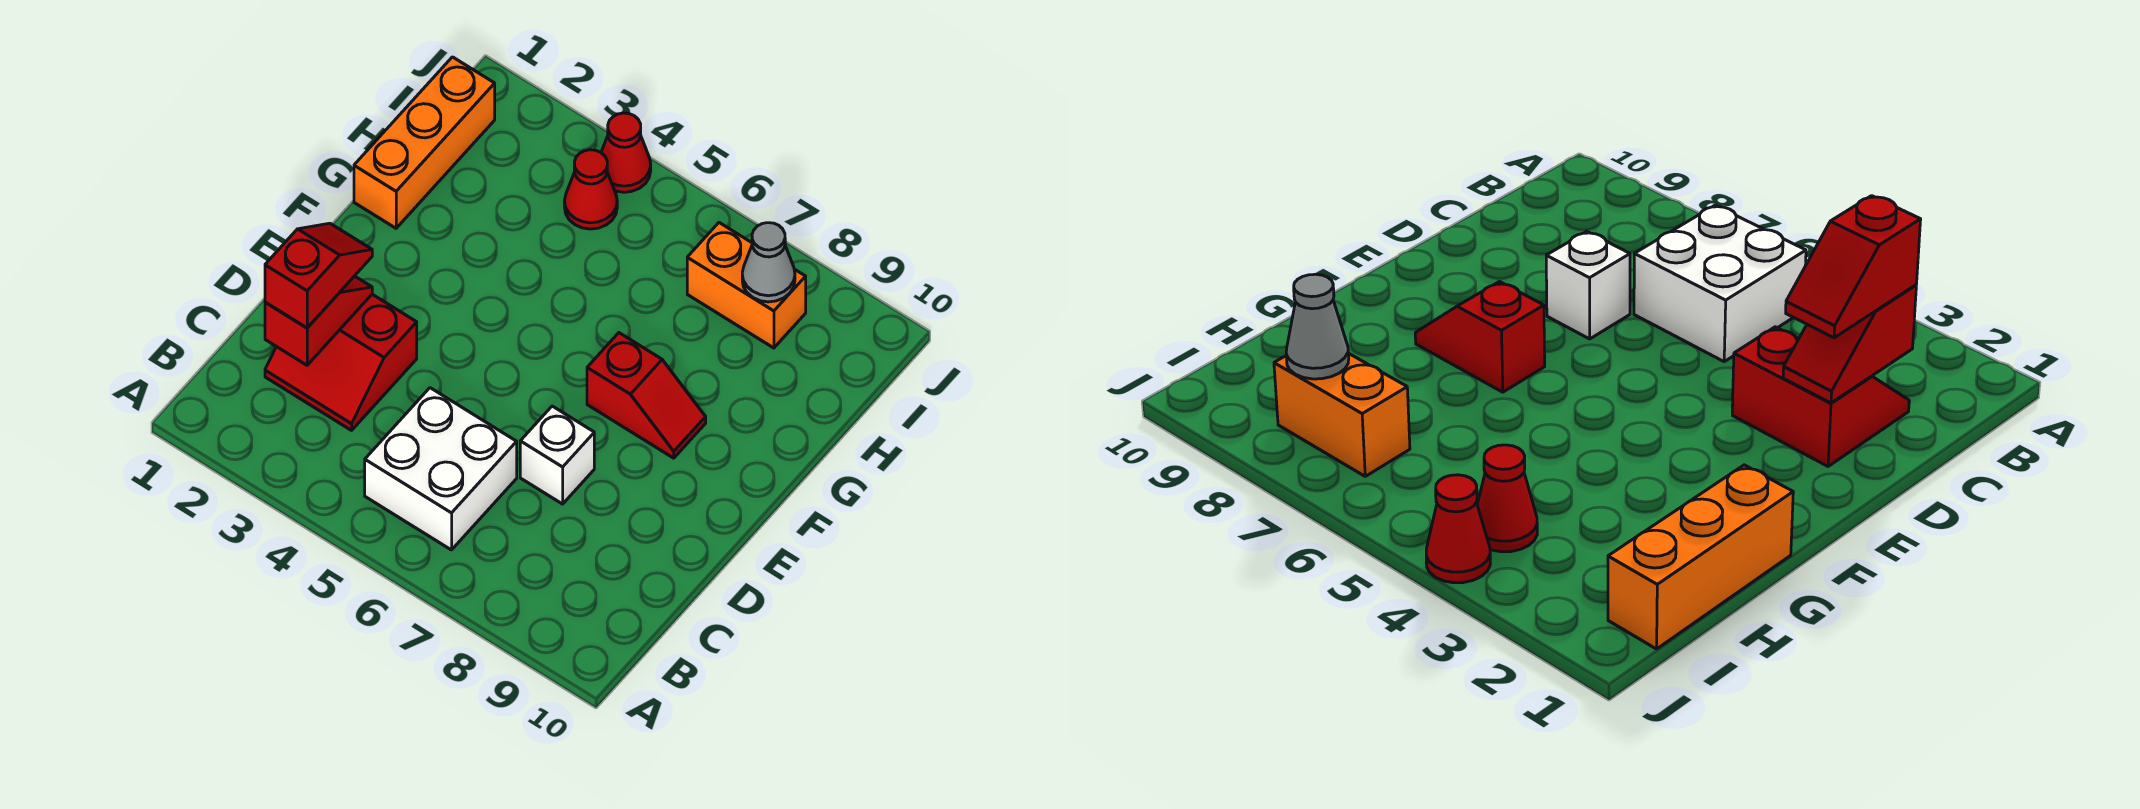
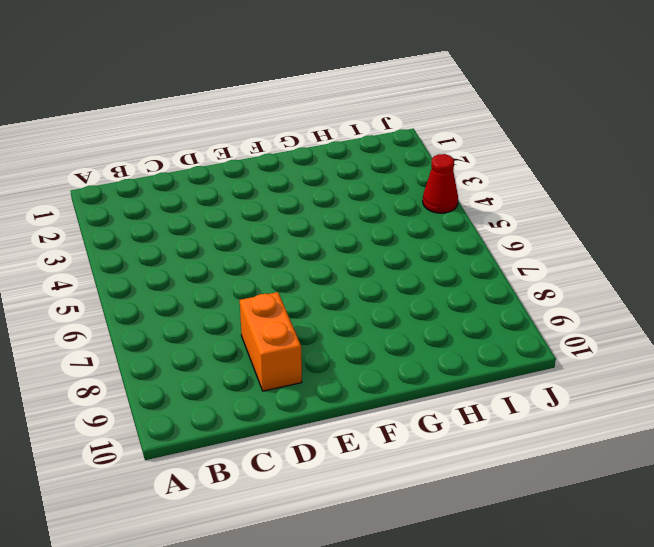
orange 1x2 brick [240,292,302,391] -> orange 1x2 brick moved to [687,223,806,348]
none -> white 2x2 brick [365,388,517,550]
none -> red 2x2 slope [265,294,417,430]

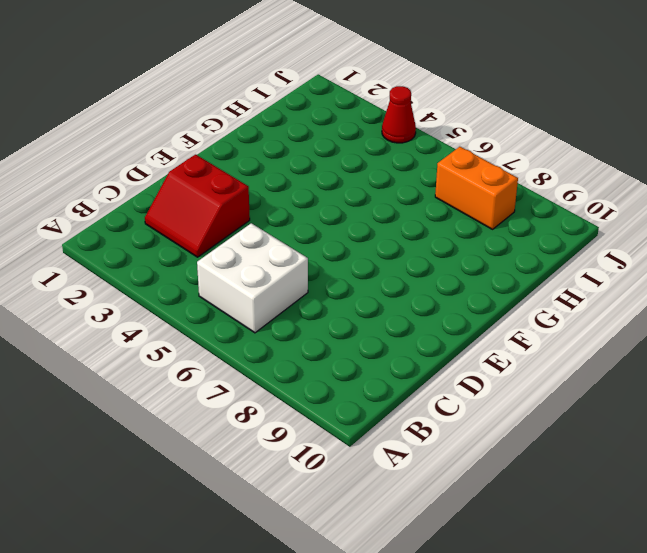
none -> white 1x1 brick [520,406,594,504]
none -> red 1x2 slope [587,333,706,458]

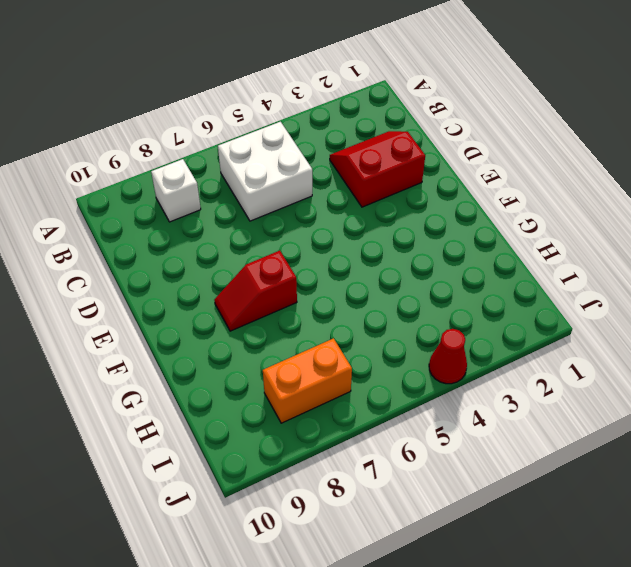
white 1x1 brick [151,159,201,222] -> white 1x1 brick moved to [520,406,594,504]
none -> orange 1x3 brick [354,57,495,228]
none -> red 1x1 cone [564,150,617,229]

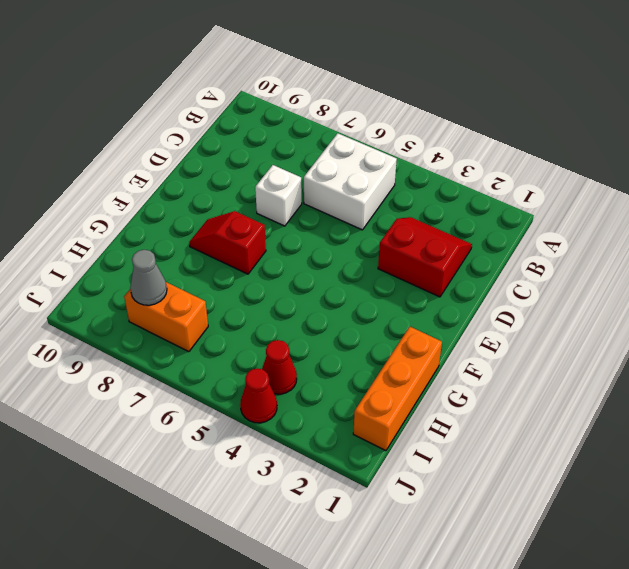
none -> red 1x2 slope [265,276,372,365]
none -> red 1x2 slope [265,223,372,328]

